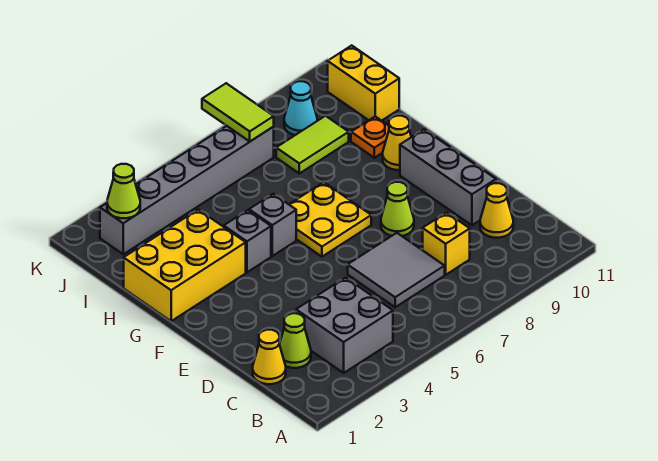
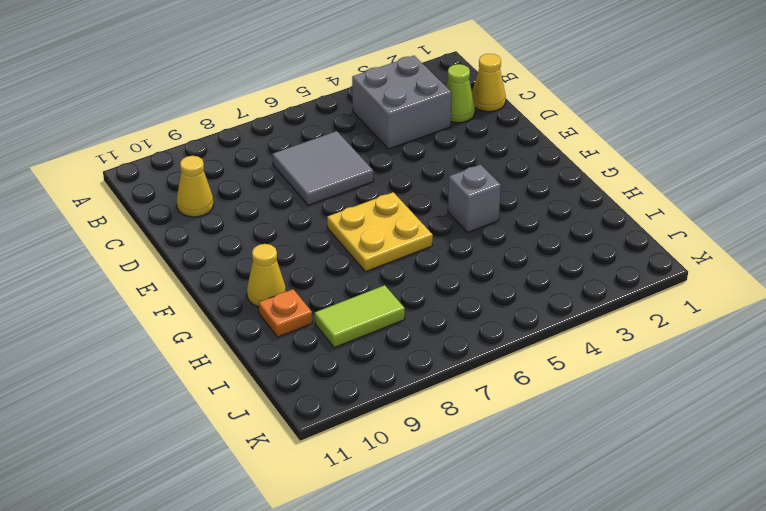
none -> yellow 1x1 brick [423,213,470,275]
none -> grey 1x3 brick [400,129,496,225]
none -> lime 1x1 cone [381,182,414,236]

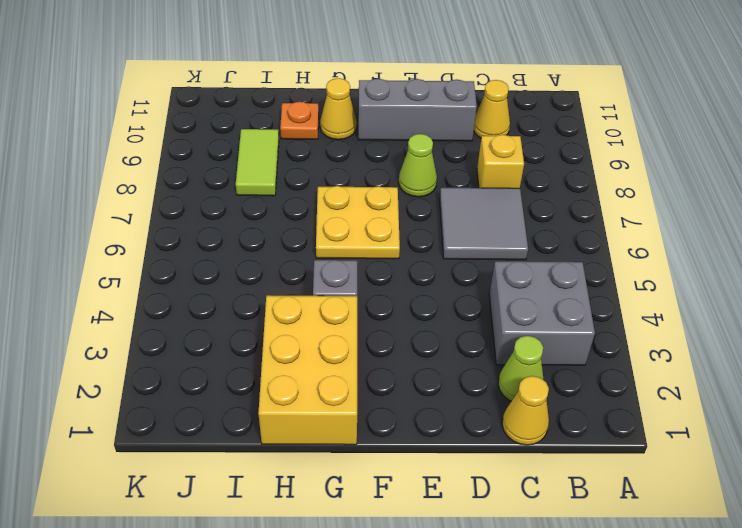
none -> grey 1x1 brick [249,194,296,256]
none -> yellow 1x2 brick [328,45,399,121]
none -> grey 1x6 brick [100,126,274,254]

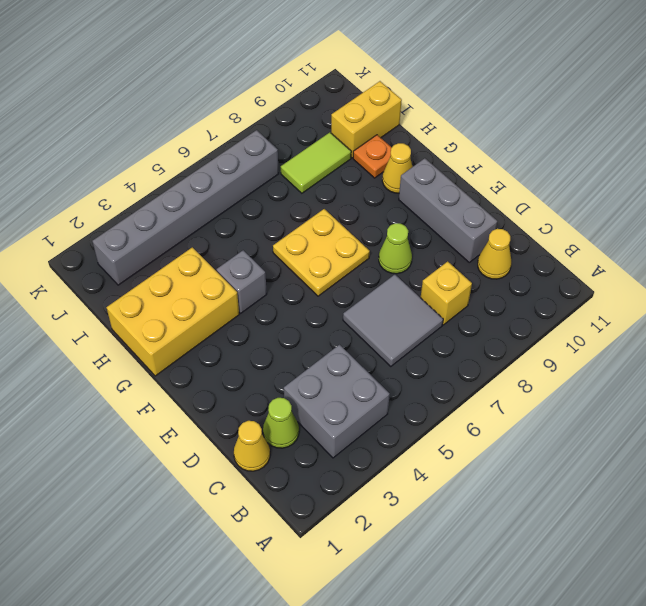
yellow 1x2 brick [331,81,402,158] -> yellow 1x2 brick turned to [328,45,399,121]
none -> grey 1x1 brick [249,194,296,256]
none -> cyan 1x1 cone [284,81,317,135]
none -> lime 1x1 cone [107,164,140,218]

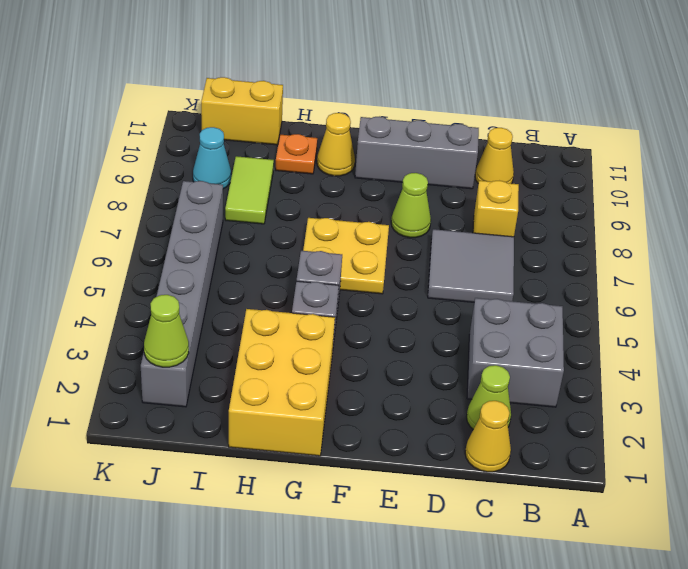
none -> lime 1x2 tile [202,83,274,141]

